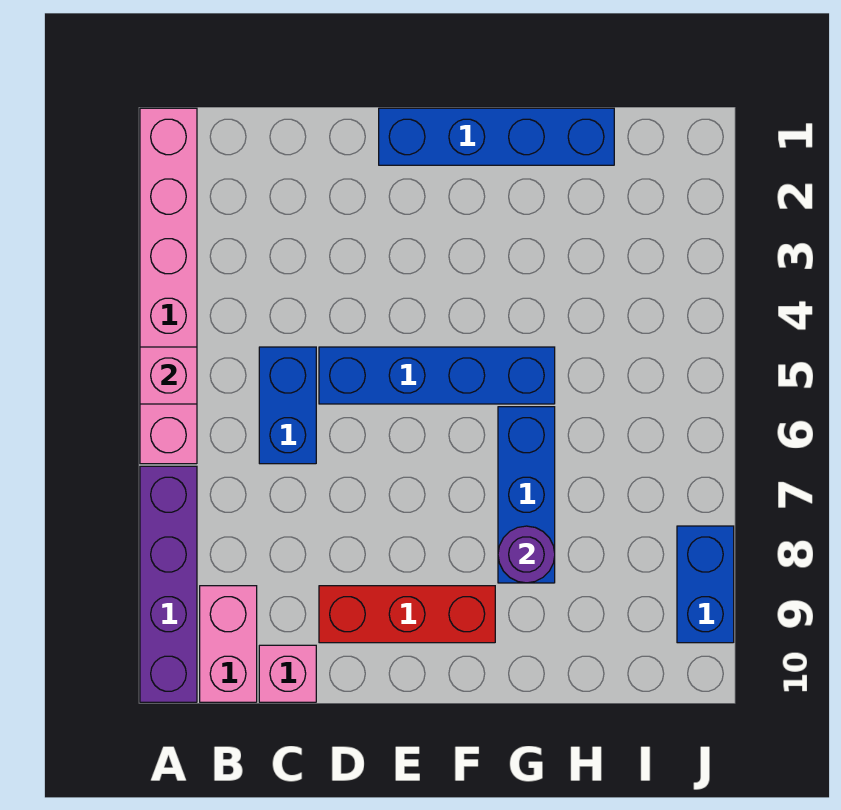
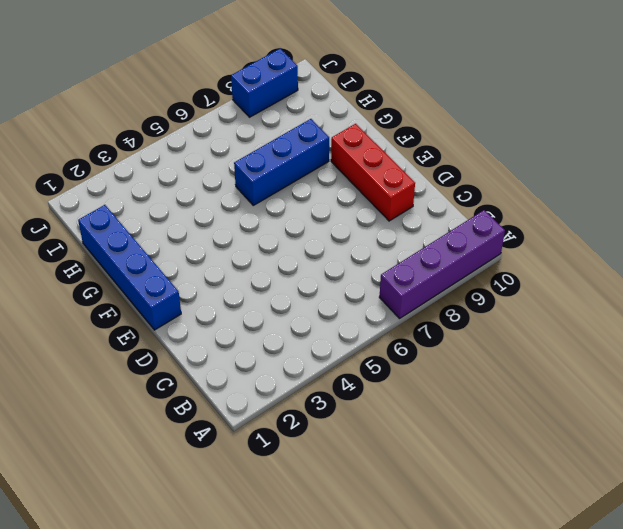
none -> pink 1x6 brick [140,108,197,464]
none -> pink 1x2 brick [200,586,257,702]
none -> blue 1x2 brick [259,347,316,464]

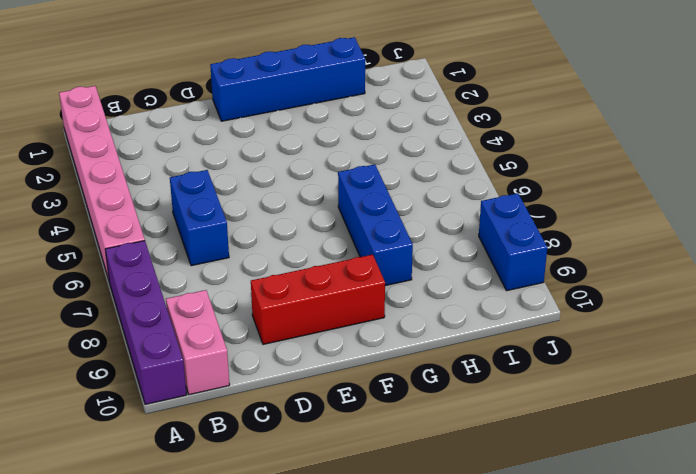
none -> pink 1x1 brick [259,645,316,702]
none -> blue 1x4 brick [319,347,555,404]
none -> pink 1x1 brick [140,347,197,404]

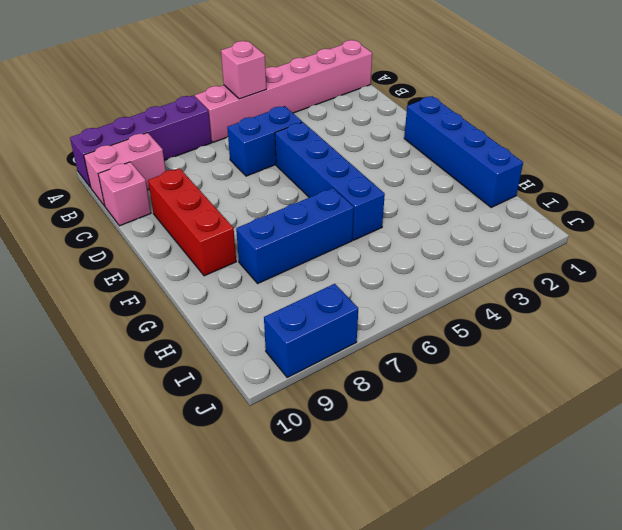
none -> purple 1x1 round brick [498,526,555,583]

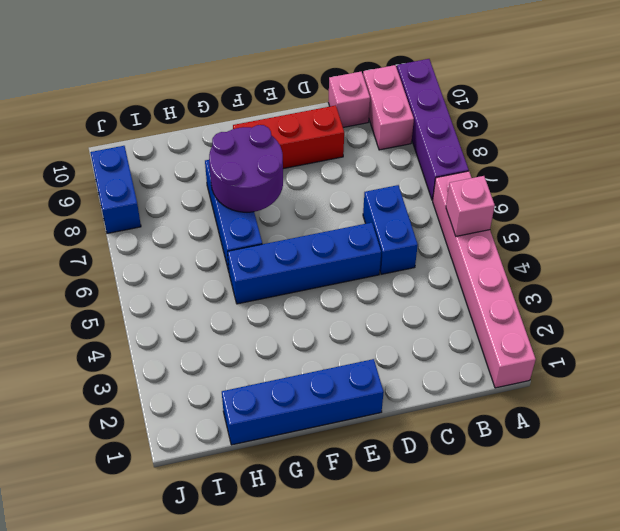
purple 2x2 round brick [209,125,283,212] -> purple 1x1 round brick [498,526,555,583]

